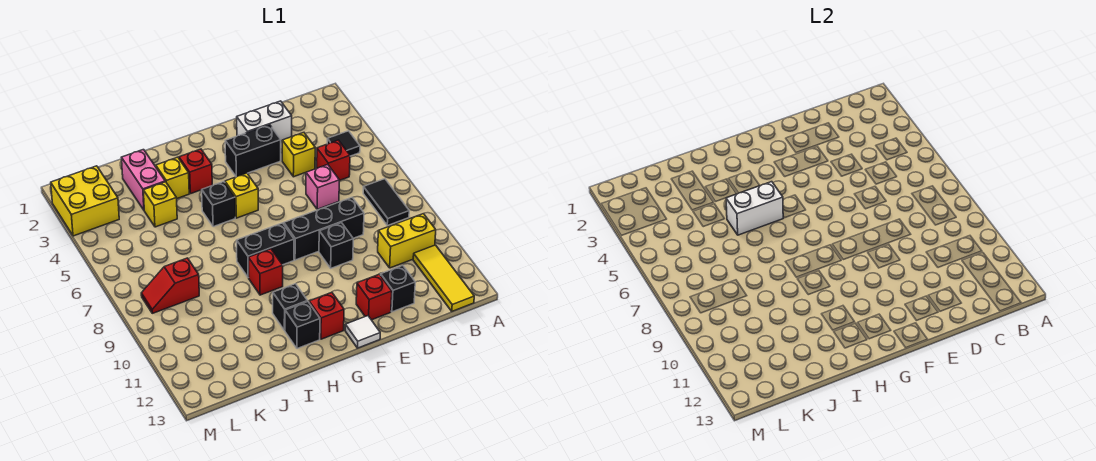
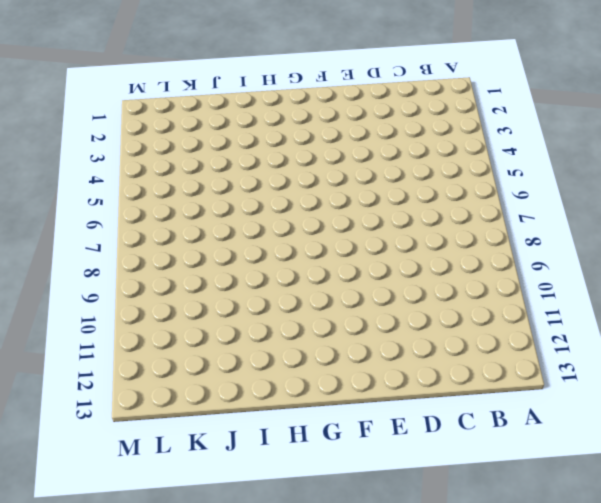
none -> black 1x1 tile [327,131,360,156]
none -> black 1x2 tile [363,179,409,226]
none -> yellow 1x2 brick [378,214,436,268]

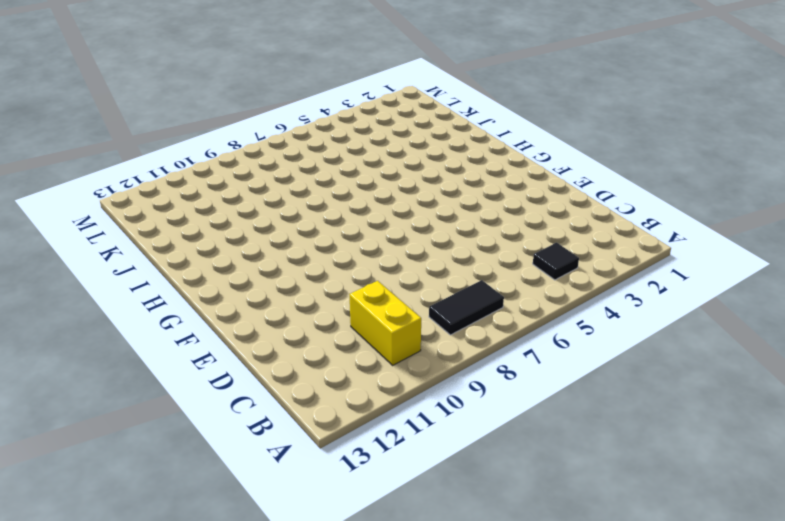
none -> yellow 1x3 tile [413,245,474,311]
none -> red 1x1 brick [317,140,350,181]
none -> white 1x2 brick [237,101,292,141]

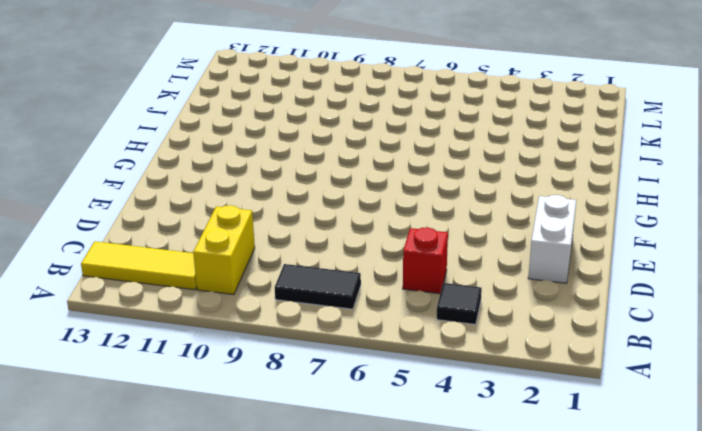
none -> yellow 1x1 brick [282,133,315,177]
none -> pink 1x1 brick [306,165,339,209]
none -> black 1x3 brick [283,197,364,260]

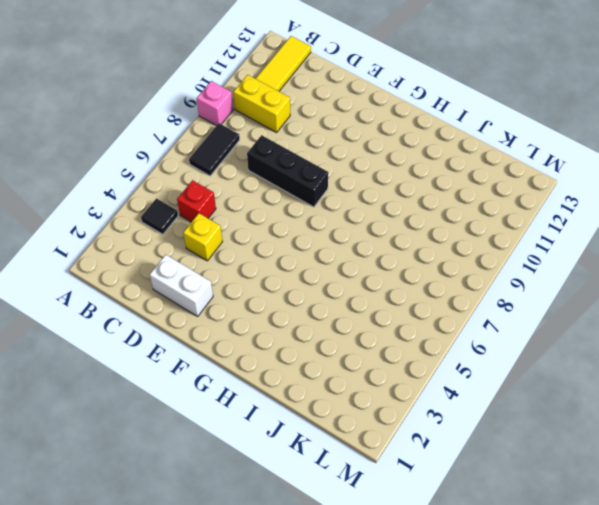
pink 1x1 brick [197,81,233,126] -> pink 1x1 brick moved to [306,165,339,209]
none -> black 1x1 brick [381,265,415,312]
none -> black 1x2 brick [225,125,281,177]
none -> black 1x1 brick [319,223,353,268]

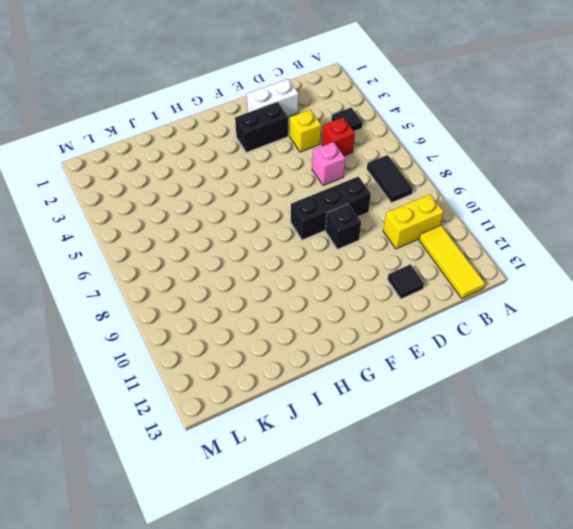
black 1x1 tile [388,264,424,299] -> black 1x1 brick [381,265,415,312]
none -> red 1x1 brick [356,274,392,320]
none -> white 1x1 tile [345,316,380,348]
none -> yellow 1x1 brick [225,173,258,218]

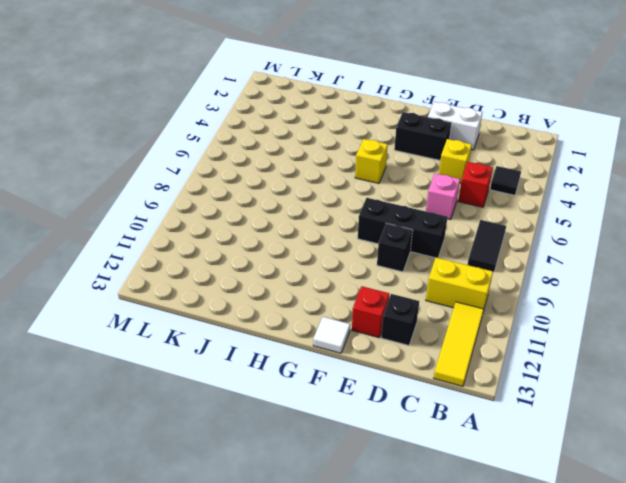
none -> black 1x2 brick [237,223,294,278]
none -> red 1x1 brick [309,292,344,339]
none -> red 1x1 brick [179,149,212,194]

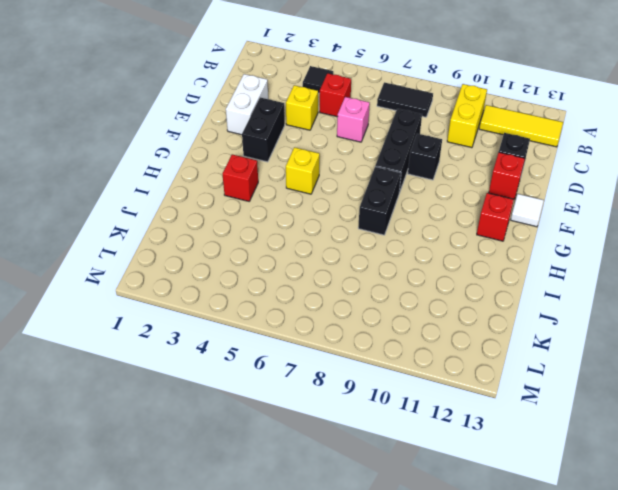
none -> black 1x1 brick [202,182,235,227]
none -> red 1x1 brick [248,249,283,295]
none -> black 1x1 brick [273,284,307,331]

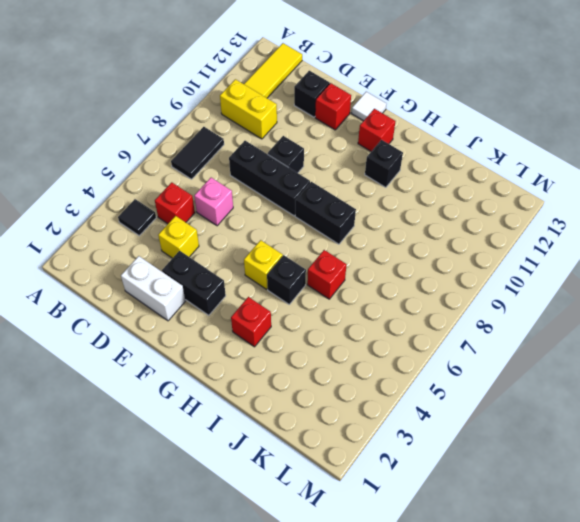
red 1x1 brick [307,250,346,299] -> red 1x1 brick moved to [248,249,283,295]
none -> black 1x1 brick [285,301,320,349]
none -> yellow 1x1 brick [156,157,189,198]
none -> pink 1x2 brick [122,150,165,210]

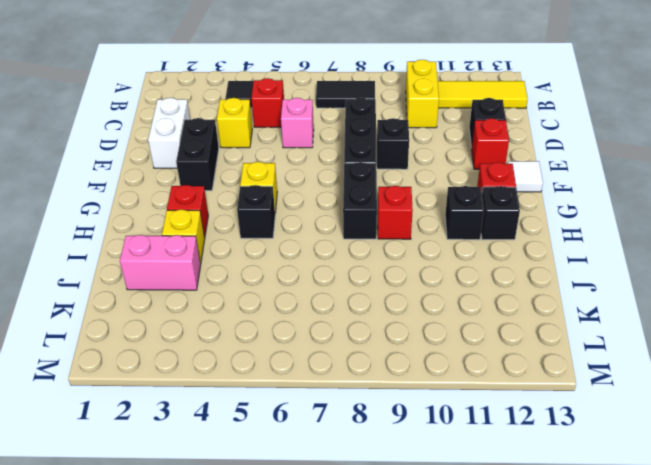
none -> yellow 1x1 brick [143,182,177,227]
none -> red 1x2 slope [141,258,199,313]
none -> yellow 2x2 brick [51,166,119,236]

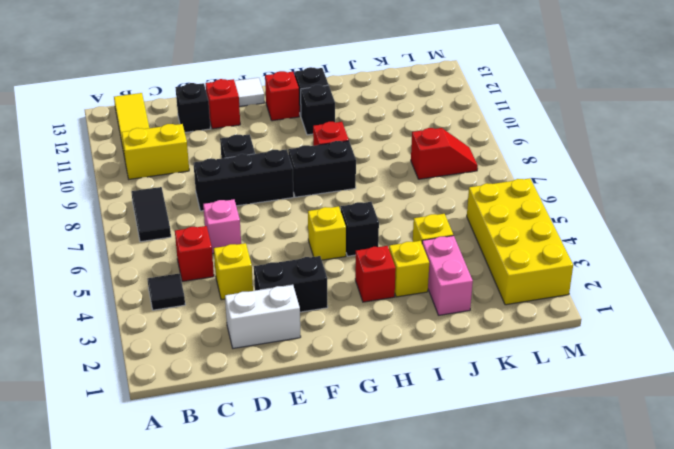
yellow 2x4 brick [467,178,573,305] -> yellow 2x2 brick [51,166,119,236]
none -> white 1x2 brick [726,182,783,235]

